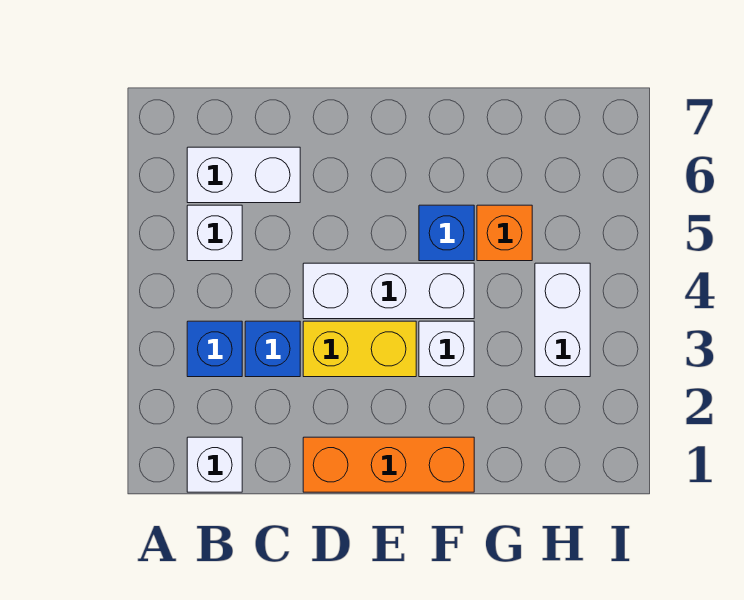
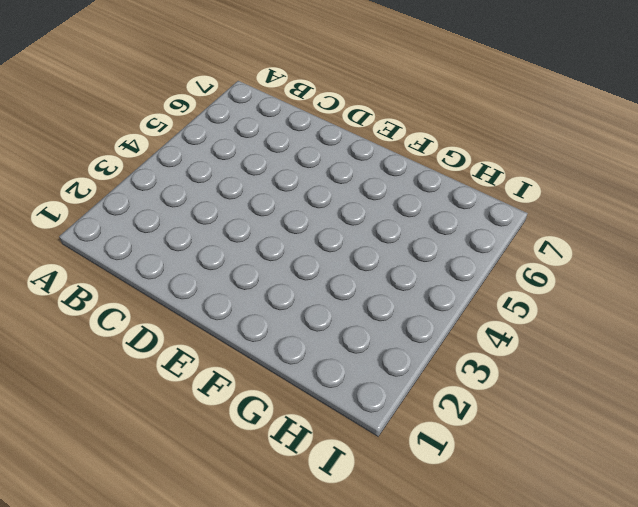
none -> white 1x1 brick [187,437,242,492]
none -> blue 1x1 brick [187,321,242,377]
none -> white 1x1 brick [187,205,242,261]

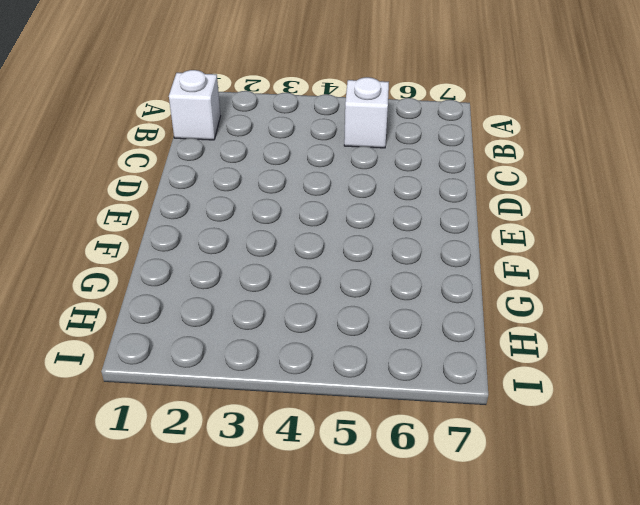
none -> blue 1x1 brick [187,321,242,377]
none -> white 1x2 brick [187,147,300,203]
none -> blue 1x1 brick [245,321,300,377]

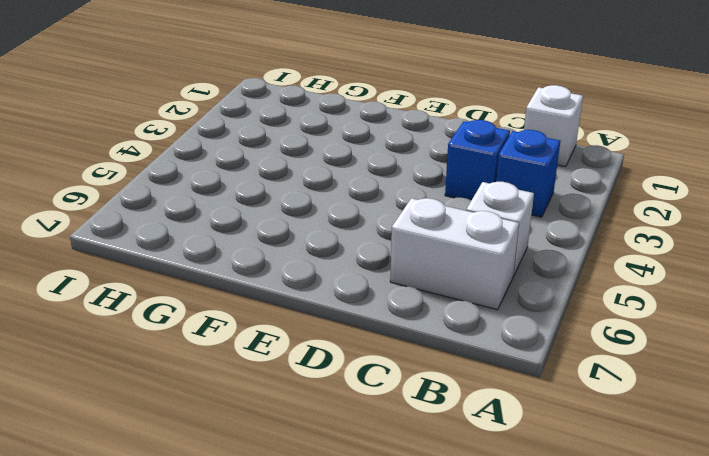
none -> orange 1x3 brick [303,437,474,492]
none -> yellow 1x2 brick [303,321,416,377]
none -> white 1x3 brick [303,263,474,319]

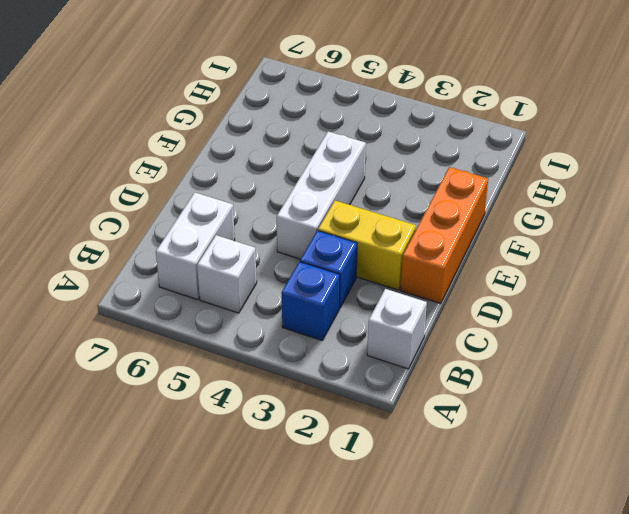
yellow 1x2 brick [318,201,416,290] -> yellow 1x2 brick turned to [303,321,416,377]
none -> white 1x1 brick [419,321,474,377]
none -> blue 1x1 brick [419,205,474,261]
none -> orange 1x1 brick [477,205,532,261]

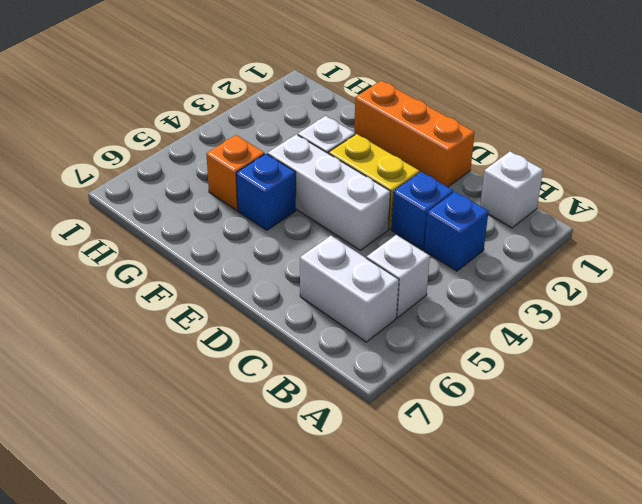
none -> white 1x2 brick [535,263,590,377]

